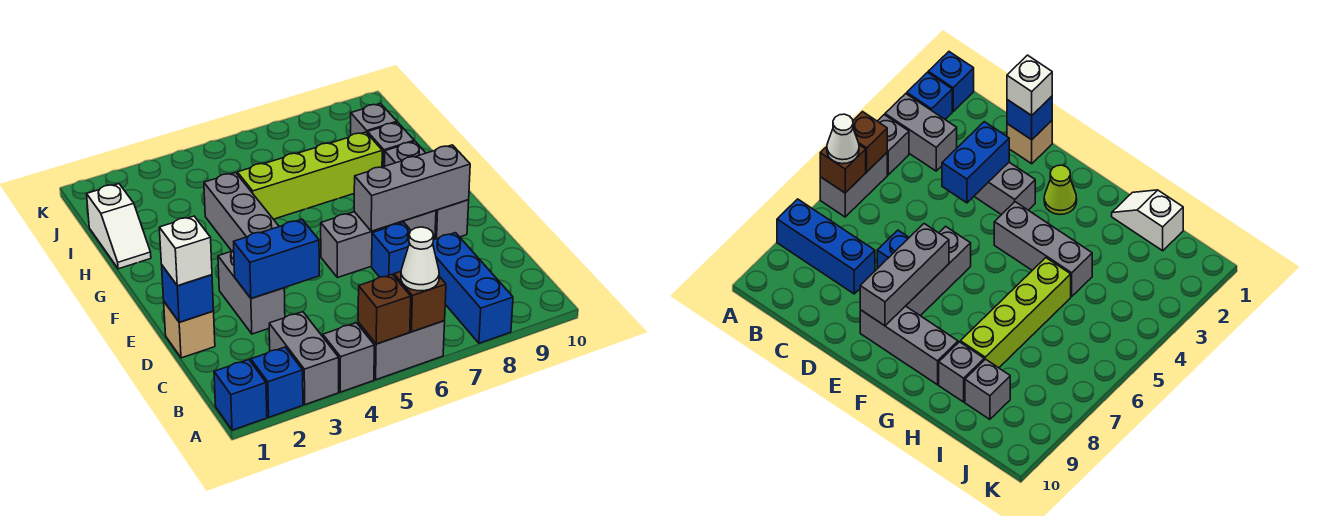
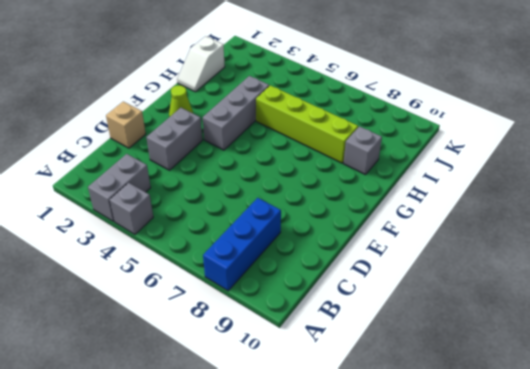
none -> blue 1x1 brick [214,360,267,430]
none -> blue 1x1 brick [251,347,303,417]
none -> grey 1x2 brick [358,321,445,380]

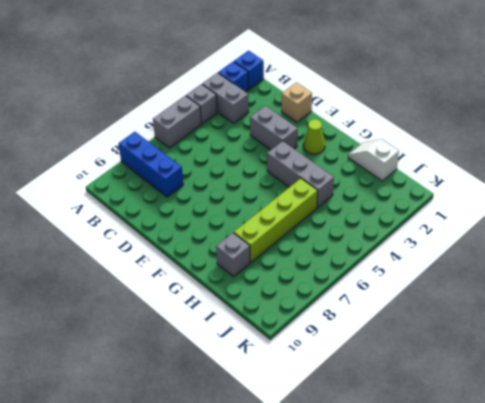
none -> blue 1x1 brick [372,222,411,277]
none -> grey 1x3 brick [321,210,436,278]
none -> grey 1x3 brick [384,141,469,239]

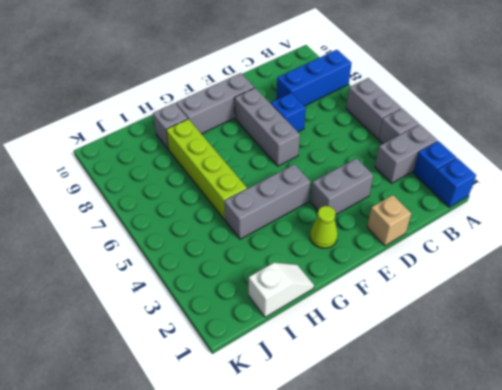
none -> grey 1x1 brick [351,104,397,135]
none -> brown 1x1 brick [358,275,411,344]
none -> brown 1x1 brick [394,272,446,332]

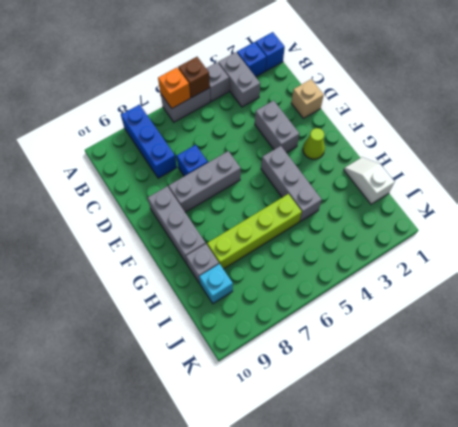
orange 1x1 brick [158,68,190,108] -> brown 1x1 brick [394,272,446,332]
cyan 1x1 brick [199,264,233,304] -> grey 1x1 brick [351,104,397,135]
none -> blue 1x1 brick [162,266,214,322]
none -> blue 1x2 brick [234,220,319,299]
none -> grey 1x3 brick [354,145,470,231]

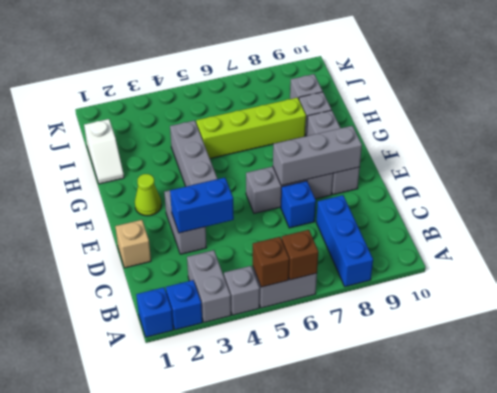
none -> blue 1x1 brick [162,266,214,322]
none -> white 1x1 cone [401,227,439,291]
none -> white 1x1 brick [159,216,212,286]

